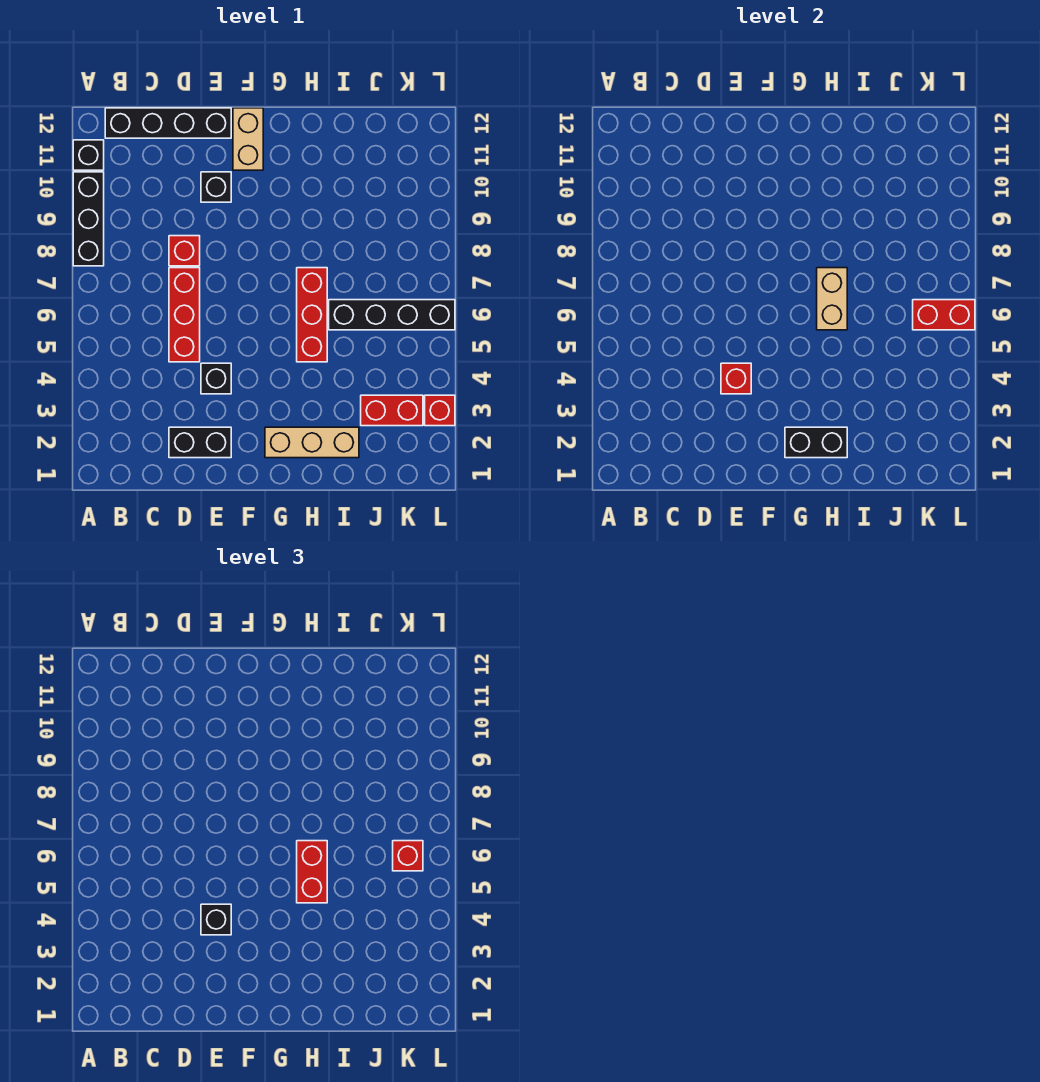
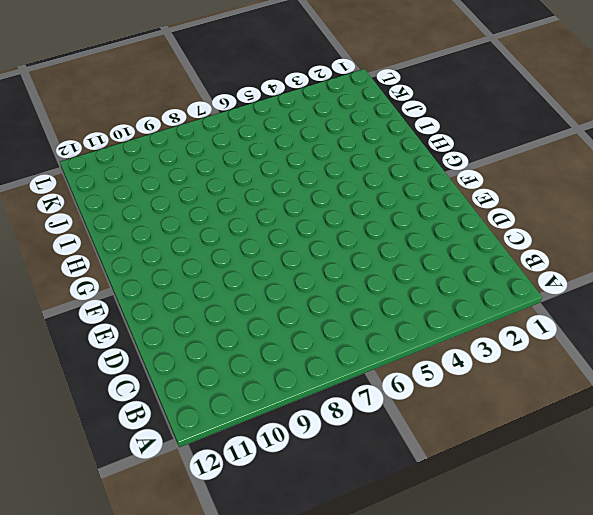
none -> black 1x3 brick [73,172,104,266]
none -> black 1x1 brick [73,140,104,170]
none -> black 1x4 brick [105,108,231,138]

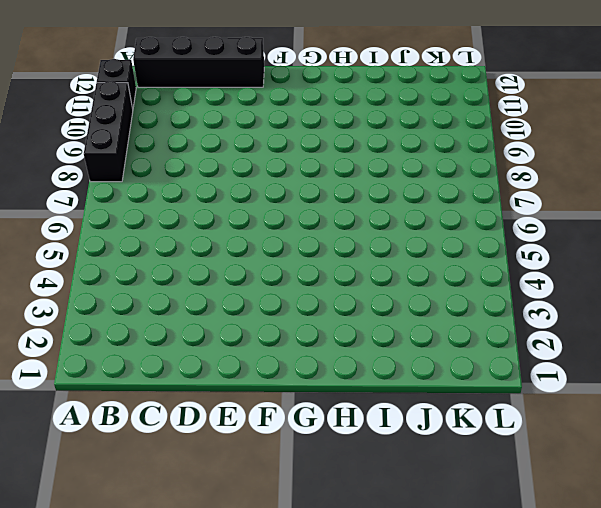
none -> black 1x2 brick [169,427,231,458]
none -> red 1x3 brick [169,268,200,362]
none -> red 1x1 brick [169,236,200,266]

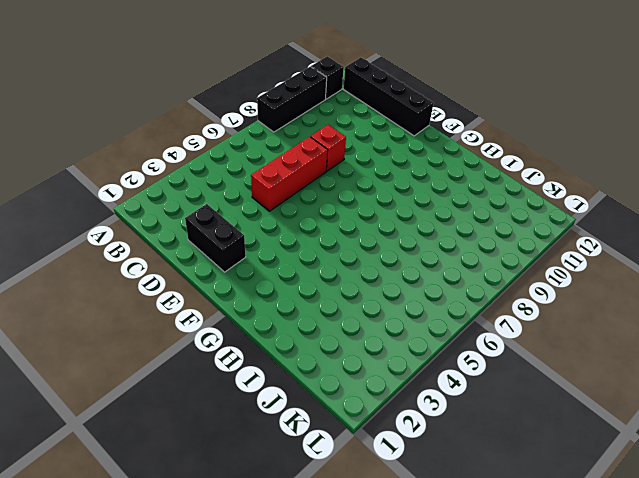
none -> black 1x1 brick [201,363,231,394]
none -> black 1x1 brick [201,172,231,202]
none -> tan 1x2 brick [233,108,263,170]

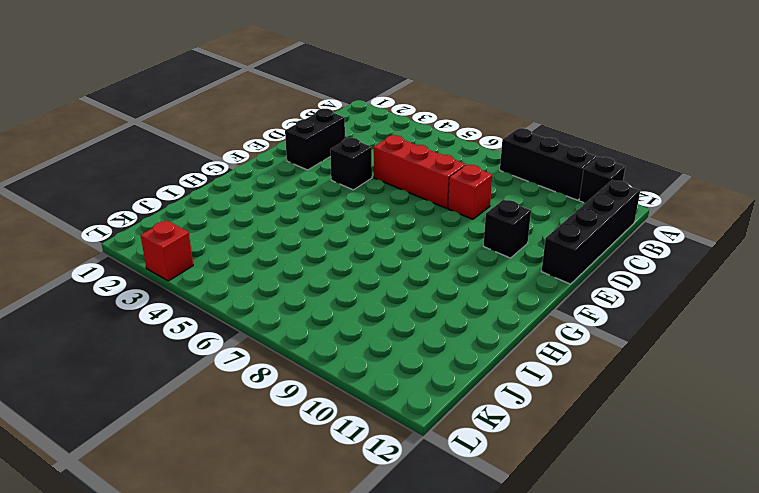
none -> tan 1x2 brick [233,108,263,170]
none -> tan 1x3 brick [265,427,359,458]
none -> red 1x3 brick [297,268,327,362]

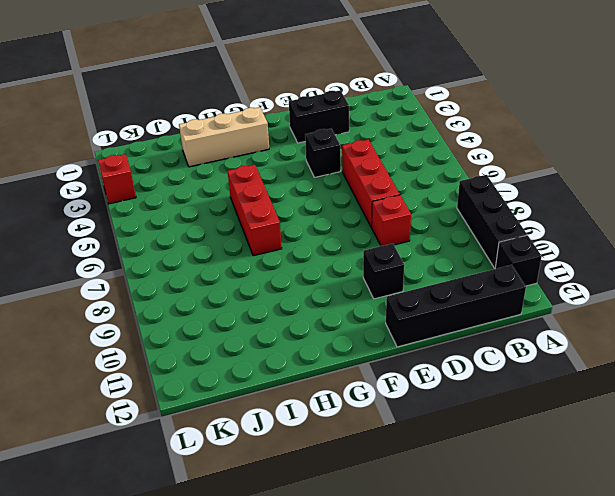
none -> tan 1x2 brick [233,108,263,170]
none -> black 1x4 brick [329,300,455,330]
none -> red 1x2 brick [361,395,423,426]

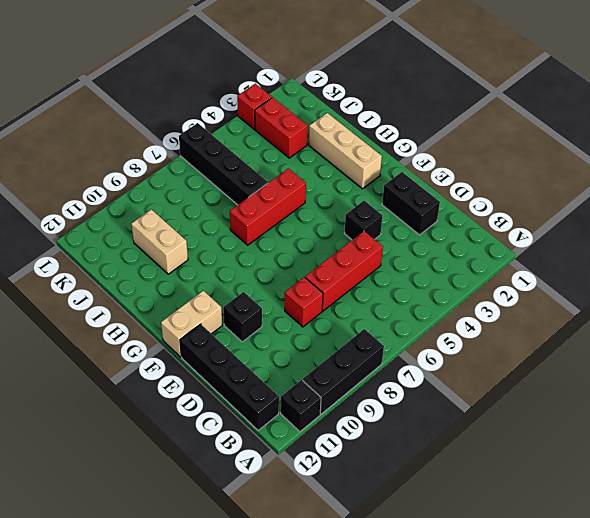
tan 1x2 brick [131,209,188,274] -> tan 1x2 brick turned to [817,268,847,330]
none -> red 1x1 brick [721,363,751,394]
none -> black 1x2 brick [785,427,847,458]
none -> red 1x2 brick [913,300,975,330]

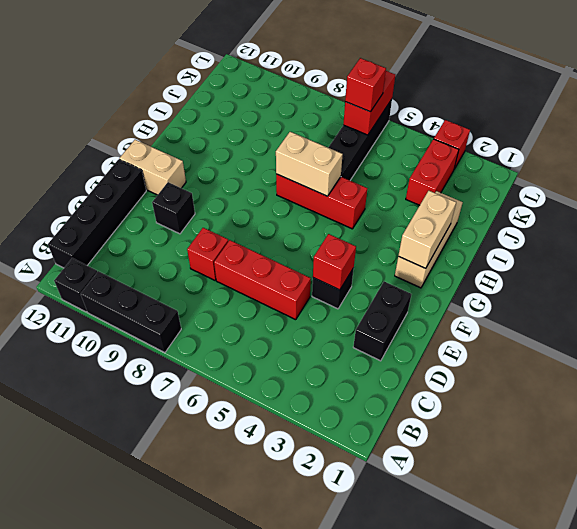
tan 1x2 brick [398,191,456,268] -> black 1x2 brick [785,427,847,458]
none -> black 1x1 brick [201,904,231,935]
none -> red 1x2 brick [297,841,327,903]

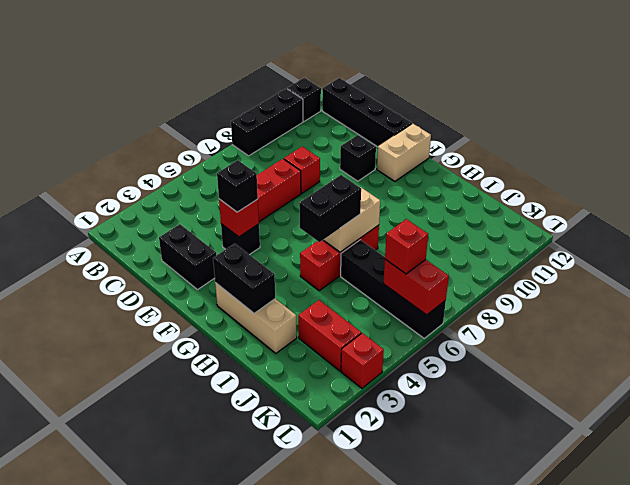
black 1x2 brick [299,175,361,242] -> red 1x2 brick [297,841,327,903]

